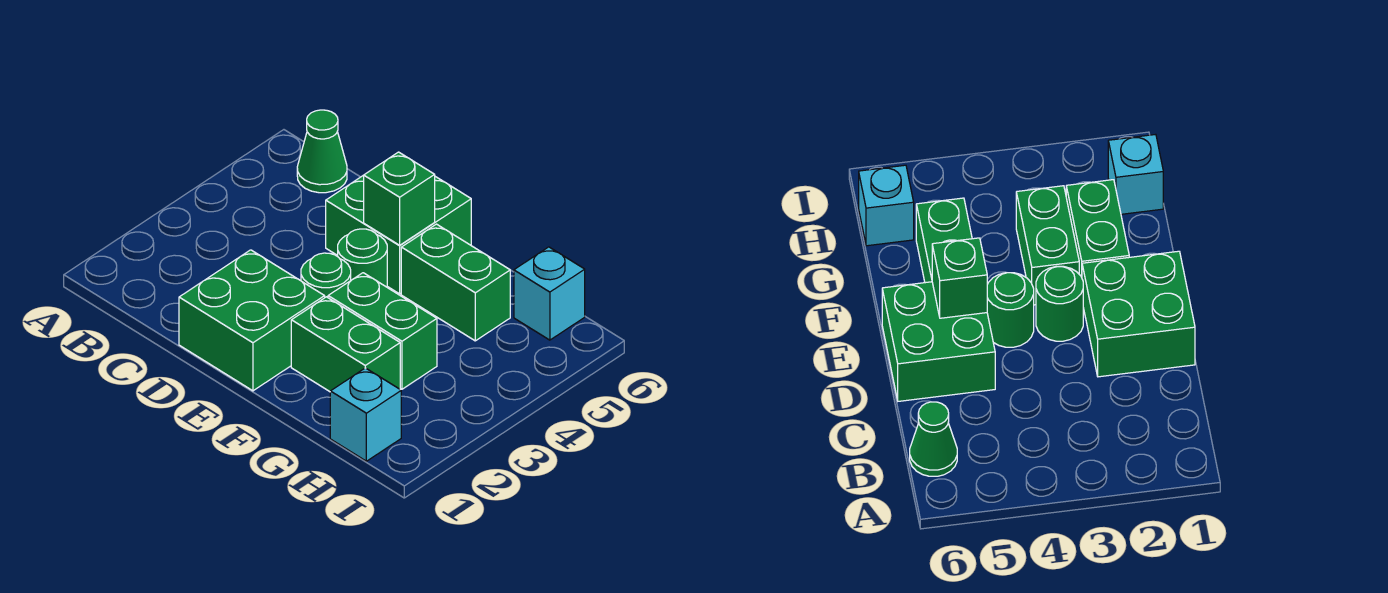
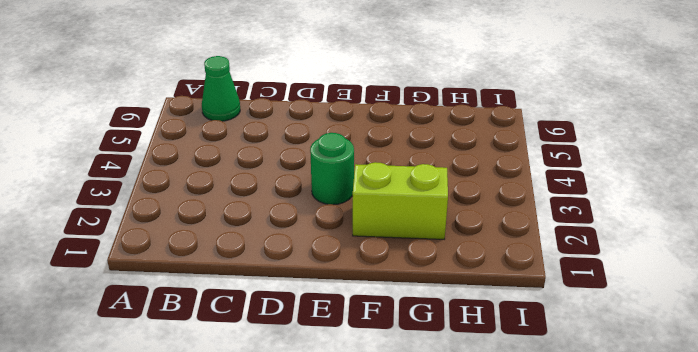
lime 1x2 brick [353,162,448,239] -> green 1x2 brick [291,297,400,392]
none -> green 2x2 brick [179,250,325,391]
none -> green 2x2 brick [326,175,471,294]

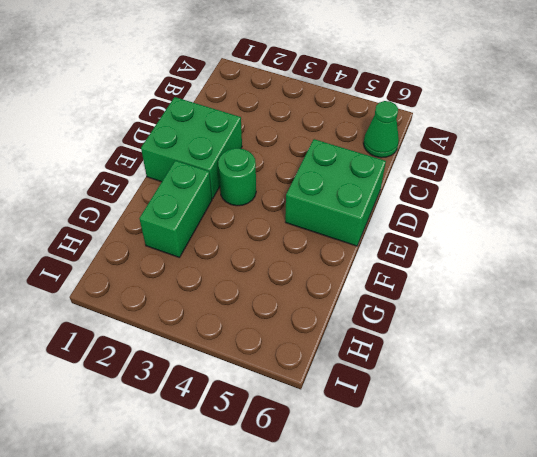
none -> green 1x1 round brick [338,229,387,287]
none -> green 1x2 brick [328,273,437,389]

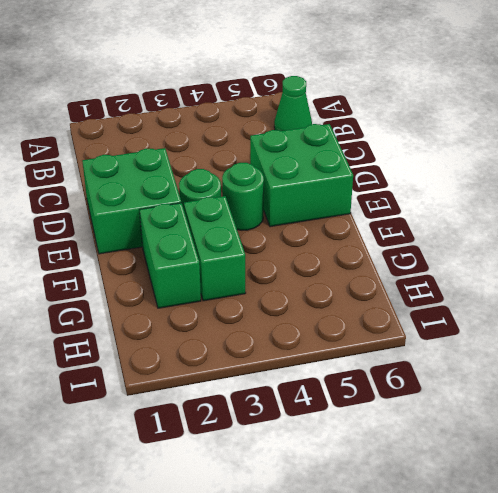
none -> green 1x2 brick [401,224,510,341]
none -> cyan 1x1 brick [330,368,401,461]

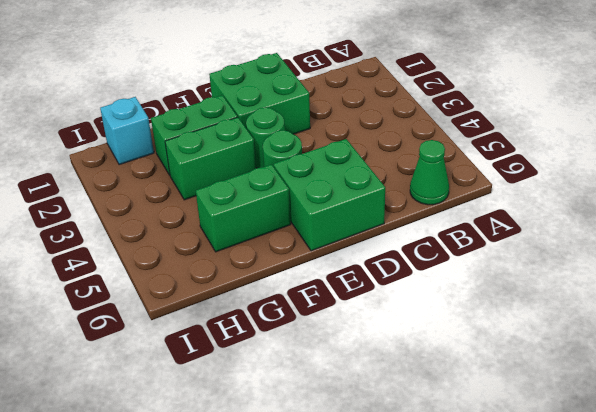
none -> cyan 1x1 brick [514,247,585,340]
none -> green 1x1 brick [364,152,435,245]

